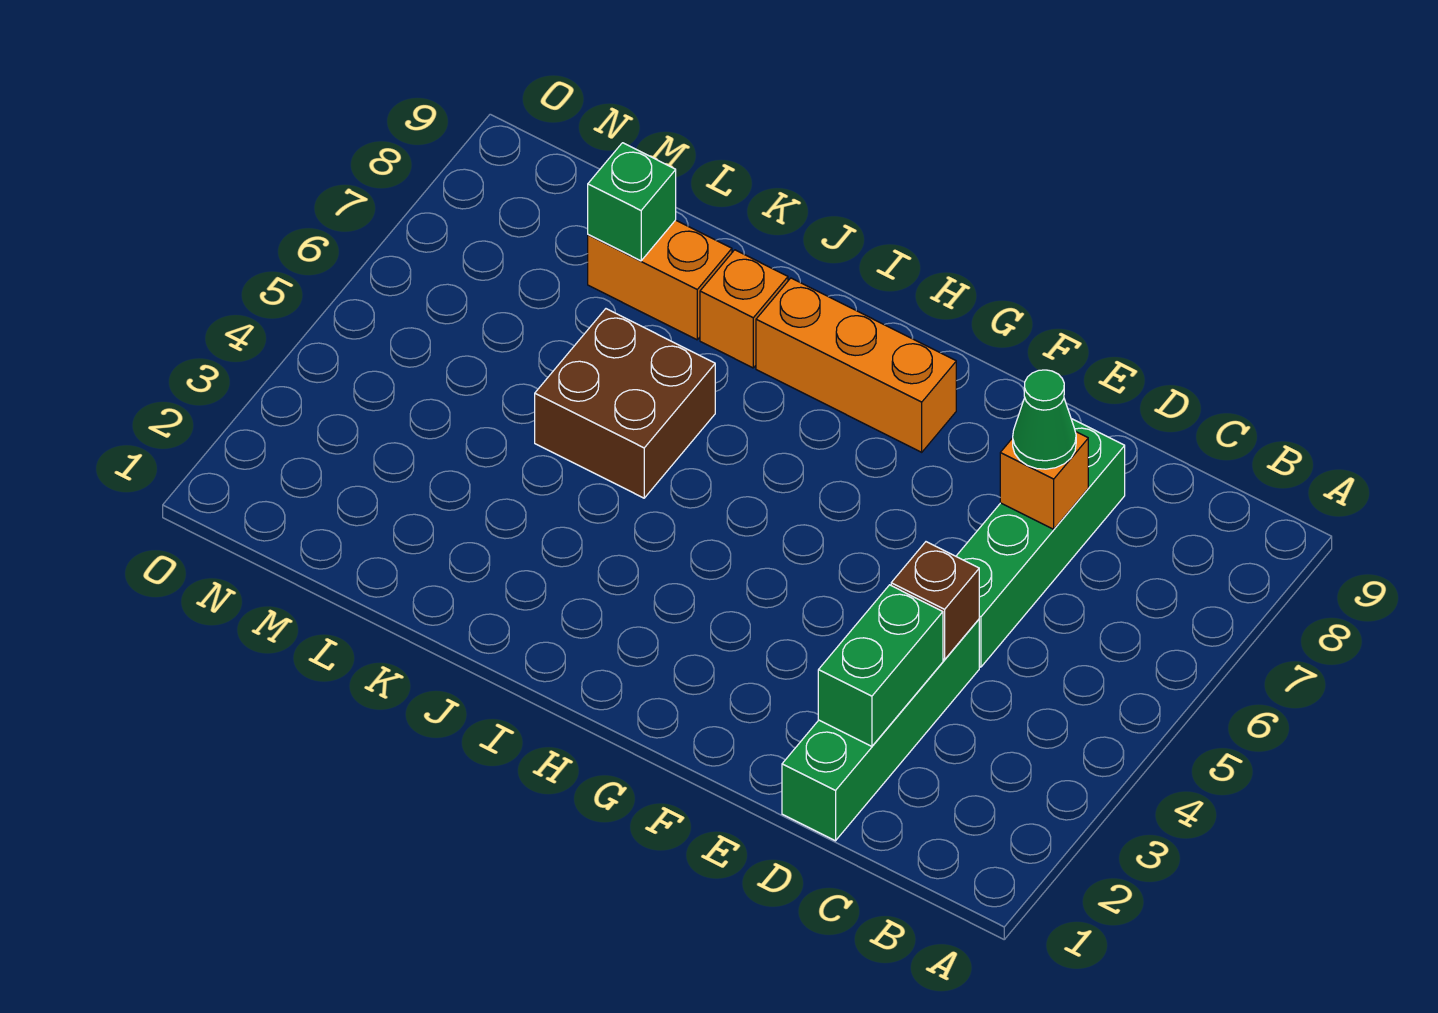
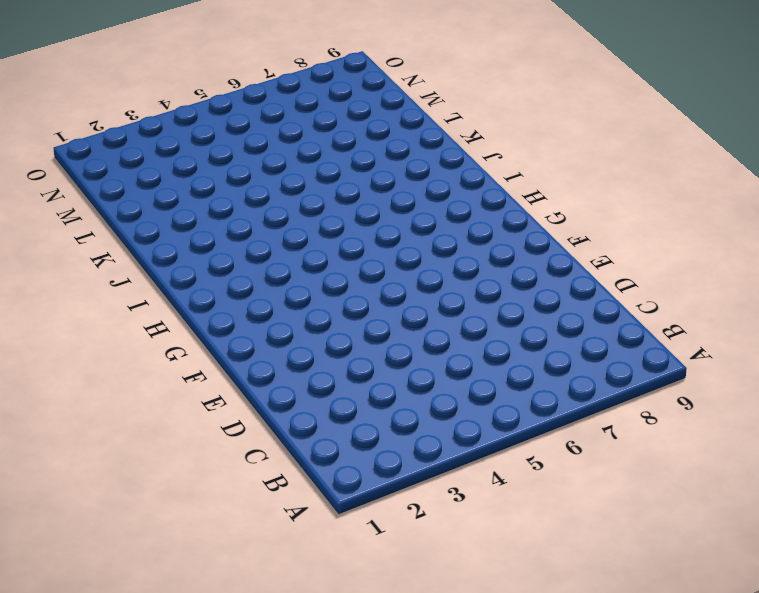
none -> green 1x4 brick [782,619,979,841]
none -> green 1x4 brick [956,419,1125,667]

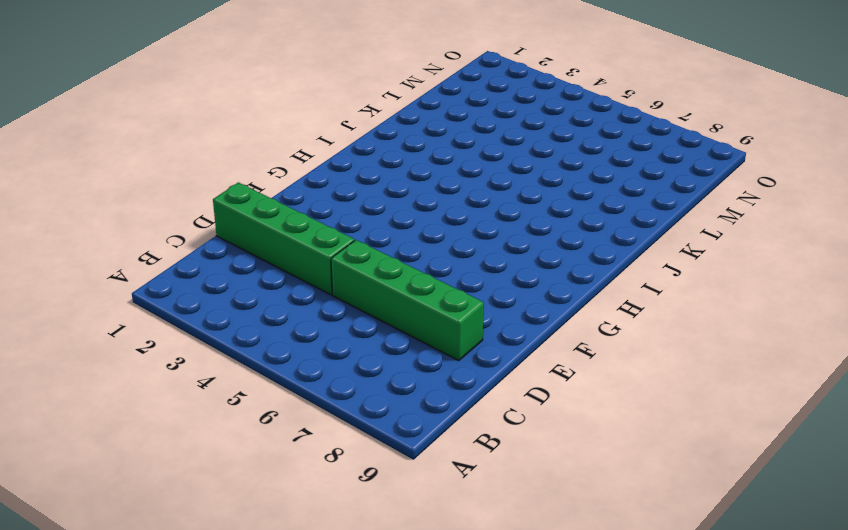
none -> orange 1x3 brick [756,278,956,452]
none -> brown 2x2 brick [535,309,715,498]

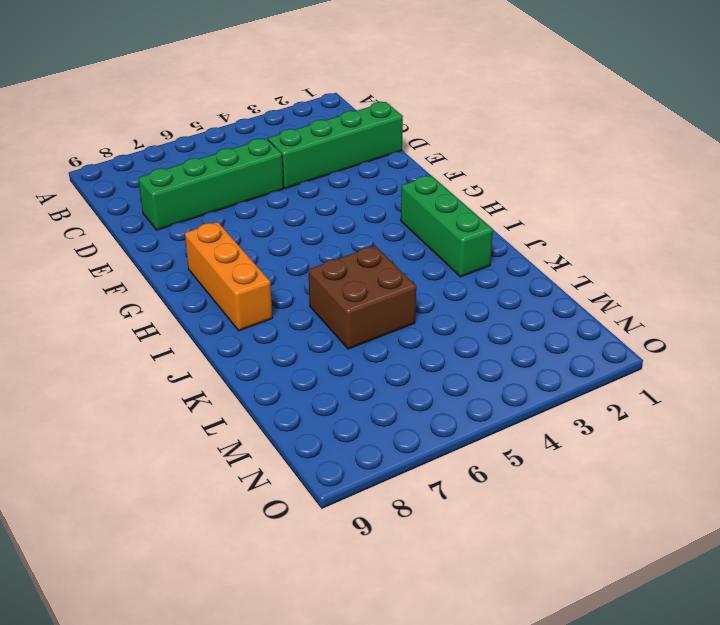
green 1x3 brick [401,176,493,277] -> none
none -> orange 1x1 brick [700,250,788,368]
none -> orange 1x2 brick [588,220,732,340]

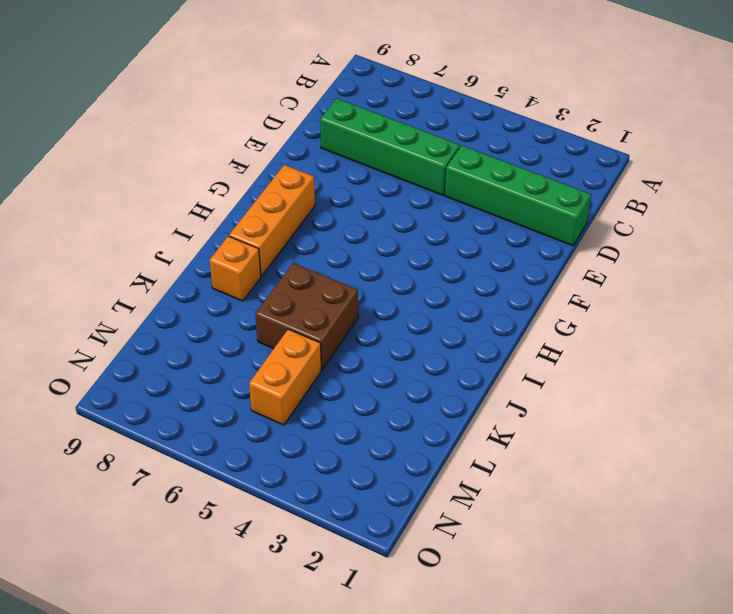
orange 1x2 brick [249,329,322,425] -> orange 1x2 brick moved to [588,220,732,340]
none -> green 1x2 brick [818,585,943,746]
none -> brown 1x1 brick [891,542,979,660]

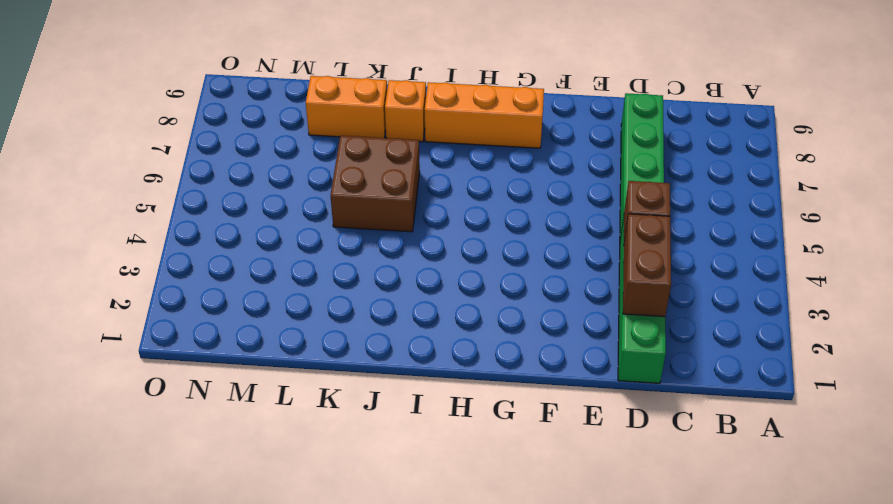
brown 1x2 brick [623,214,671,317] -> green 1x2 brick [818,585,943,746]
none -> orange 1x1 brick [1000,432,1088,529]
none -> green 1x1 brick [588,143,676,261]

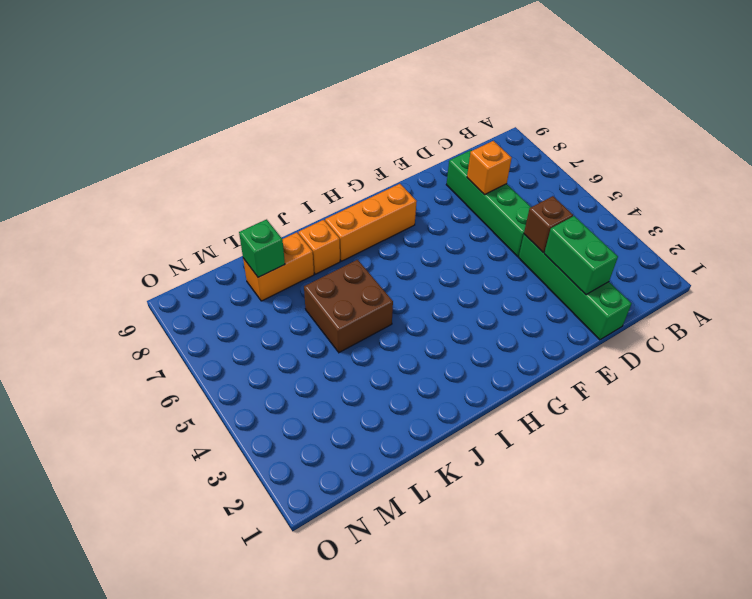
none -> green 1x1 cone [1013,370,1076,469]

